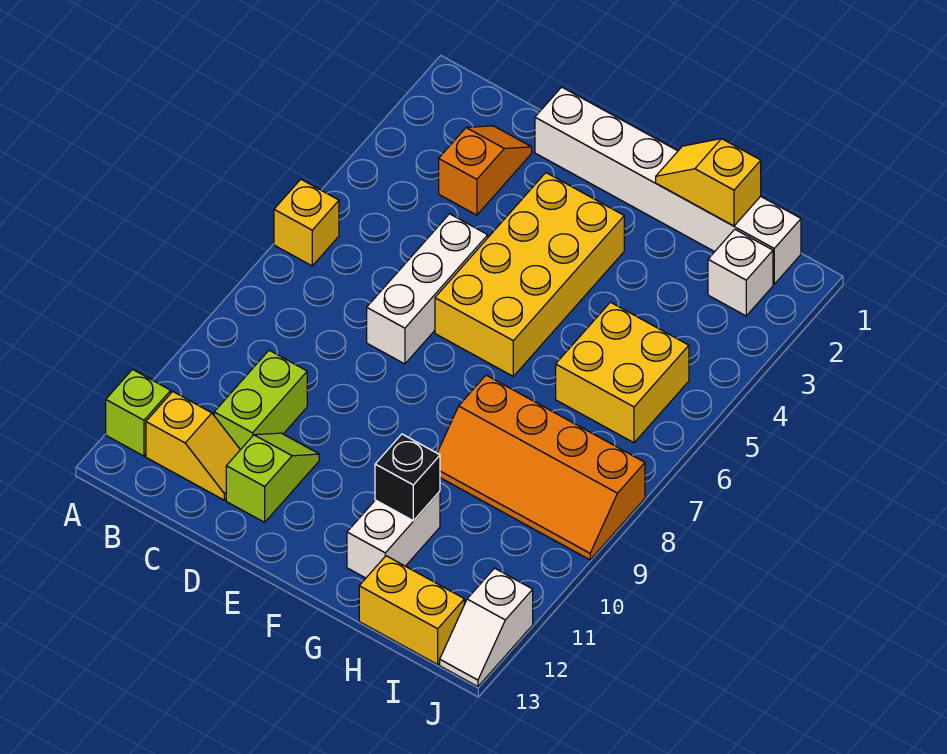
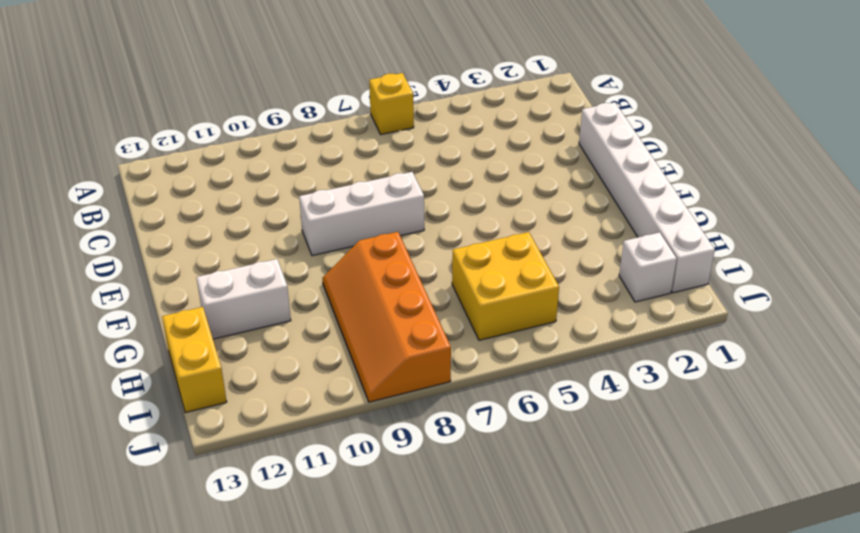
white 1x3 brick [299,172,424,256] -> white 1x3 brick moved to [367,214,488,364]
none -> lime 1x1 brick [106,369,171,456]
none -> yellow 1x2 slope [146,392,240,500]
none -> orange 1x2 slope [439,126,532,215]

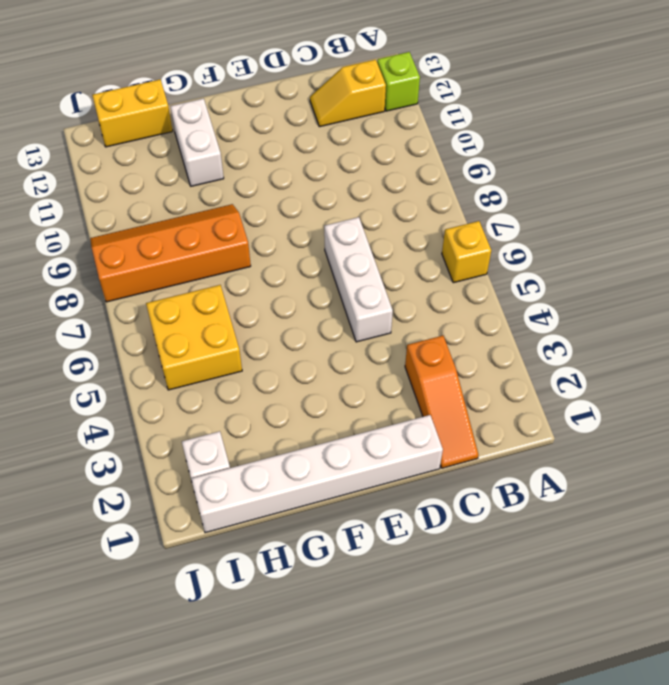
orange 1x3 slope [405,336,478,468] -> orange 1x2 slope [439,126,532,215]
none -> lime 1x2 brick [214,350,307,450]
none -> lime 1x2 slope [226,433,319,522]
none -> yellow 2x4 brick [435,173,624,376]

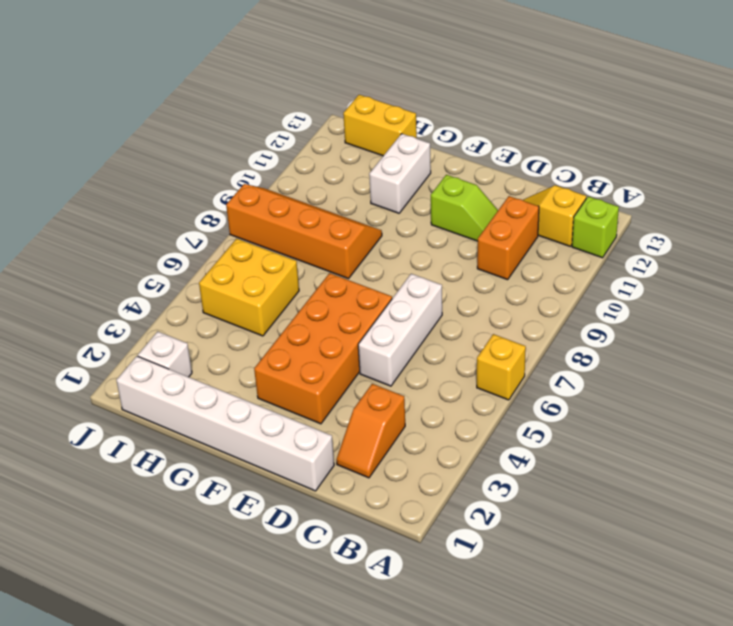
orange 1x2 brick [477,196,539,280] -> lime 1x2 brick [214,350,307,450]
lime 1x2 slope [431,175,498,241] -> lime 1x2 slope turned to [226,433,319,522]
orange 2x4 brick [254,273,392,424] -> yellow 2x4 brick [435,173,624,376]
none -> white 1x2 slope [440,568,533,687]
none -> yellow 1x2 slope [656,139,761,226]
none -> black 1x1 brick [375,434,440,521]

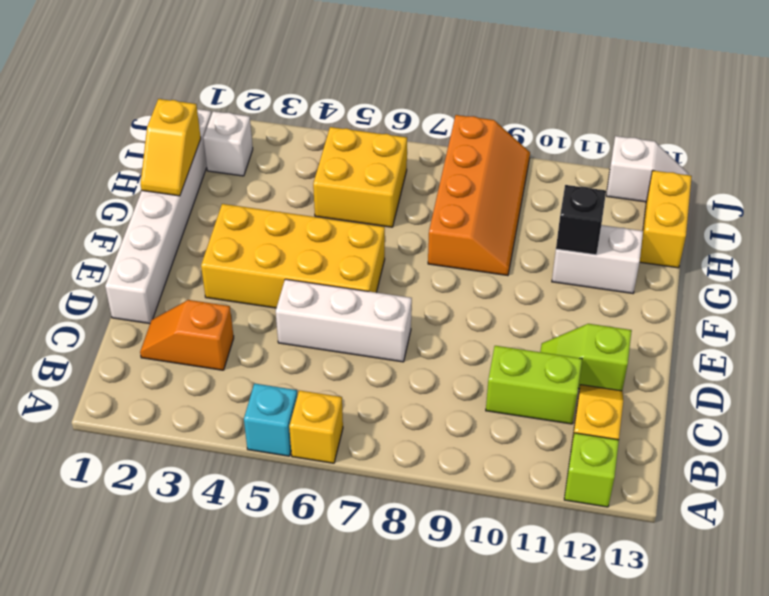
cyan 1x1 brick [244,384,297,456] -> none

